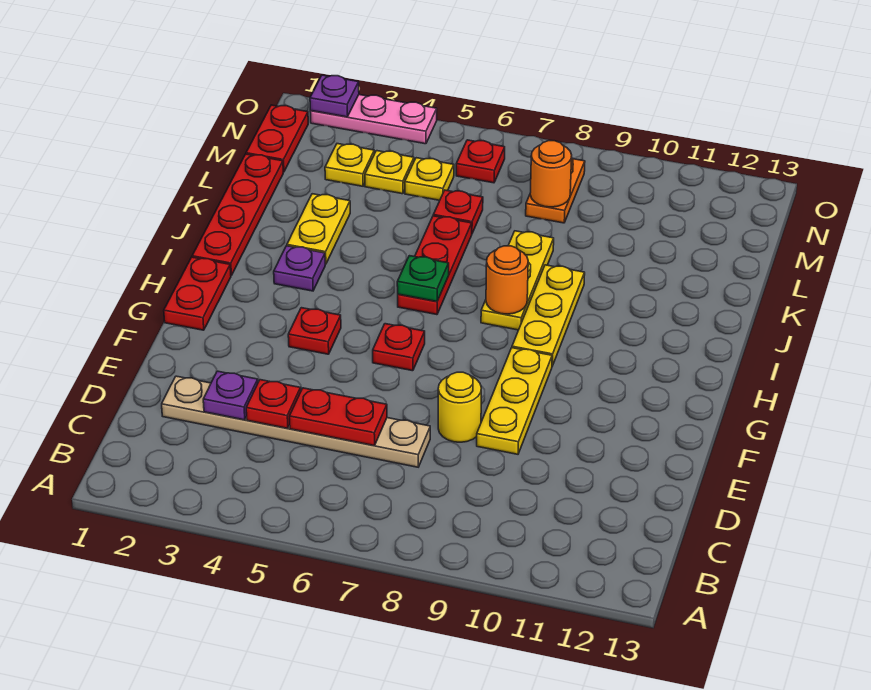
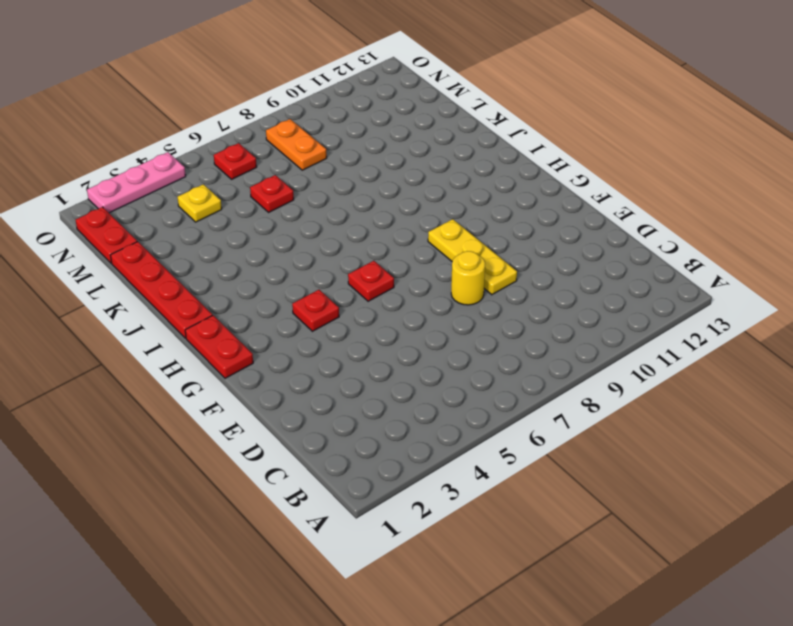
none -> tan 1x6 plate [162,376,430,467]
none -> yellow 1x3 plate [512,265,585,366]
none -> purple 1x1 plate [274,246,325,291]

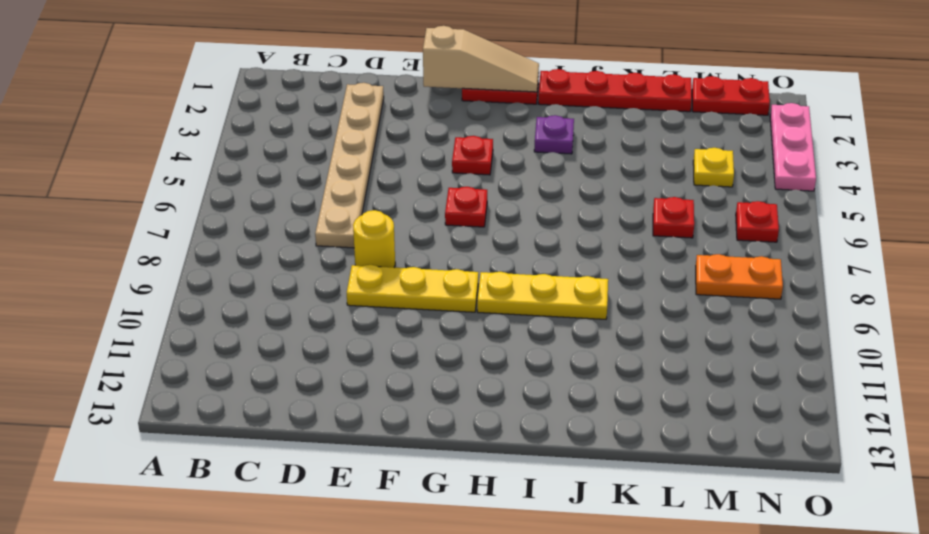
tan 1x3 slope [423,26,539,92] -> none
none -> red 1x3 plate [398,216,472,315]
none -> yellow 1x3 plate [481,231,554,330]
none -> yellow 1x2 plate [287,194,350,264]

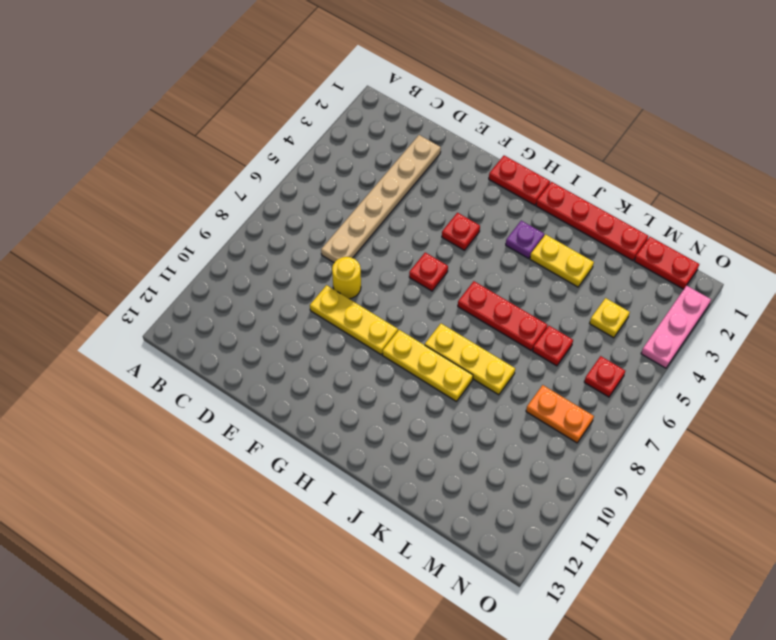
none -> yellow 1x1 plate [325,144,374,186]
none -> yellow 1x1 plate [405,158,454,200]
none -> purple 1x1 plate [203,371,258,420]

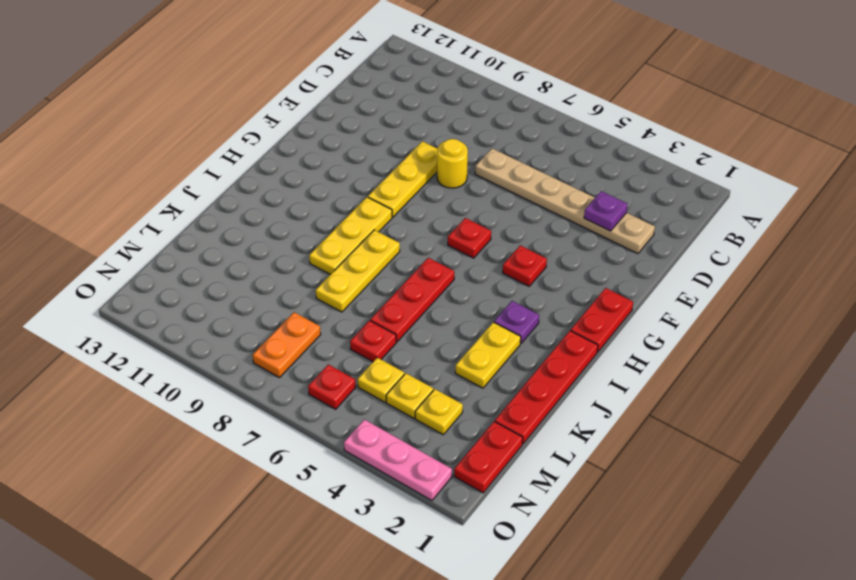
none -> red 1x1 plate [246,380,301,428]
none -> red 1x2 plate [289,388,387,446]
none -> green 1x1 plate [397,256,449,301]

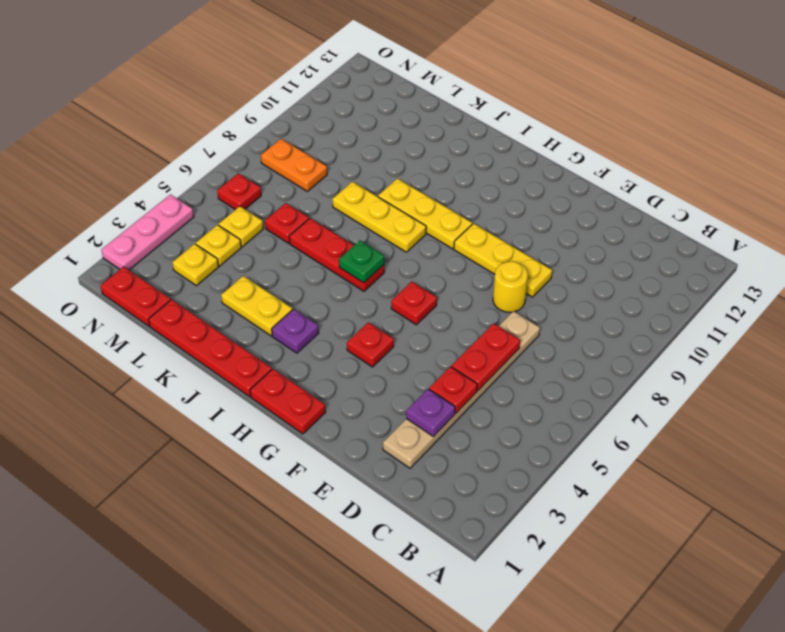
none -> orange 1x1 round brick [486,246,528,314]
none -> orange 1x1 round brick [530,141,572,207]
none -> purple 1x1 plate [310,75,359,117]

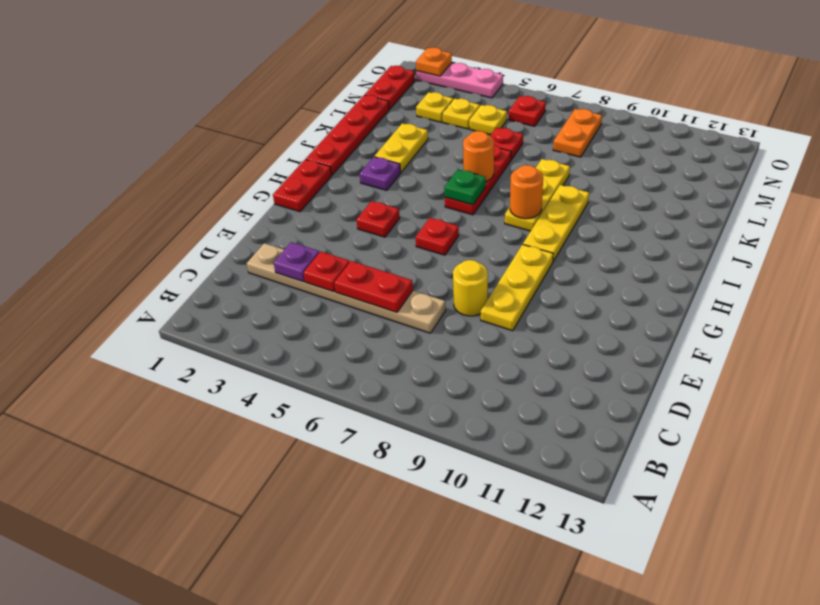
orange 1x1 round brick [463,131,494,181] -> orange 1x1 round brick moved to [530,141,572,207]
orange 1x1 plate [416,47,452,76] -> purple 1x1 plate [310,75,359,117]

